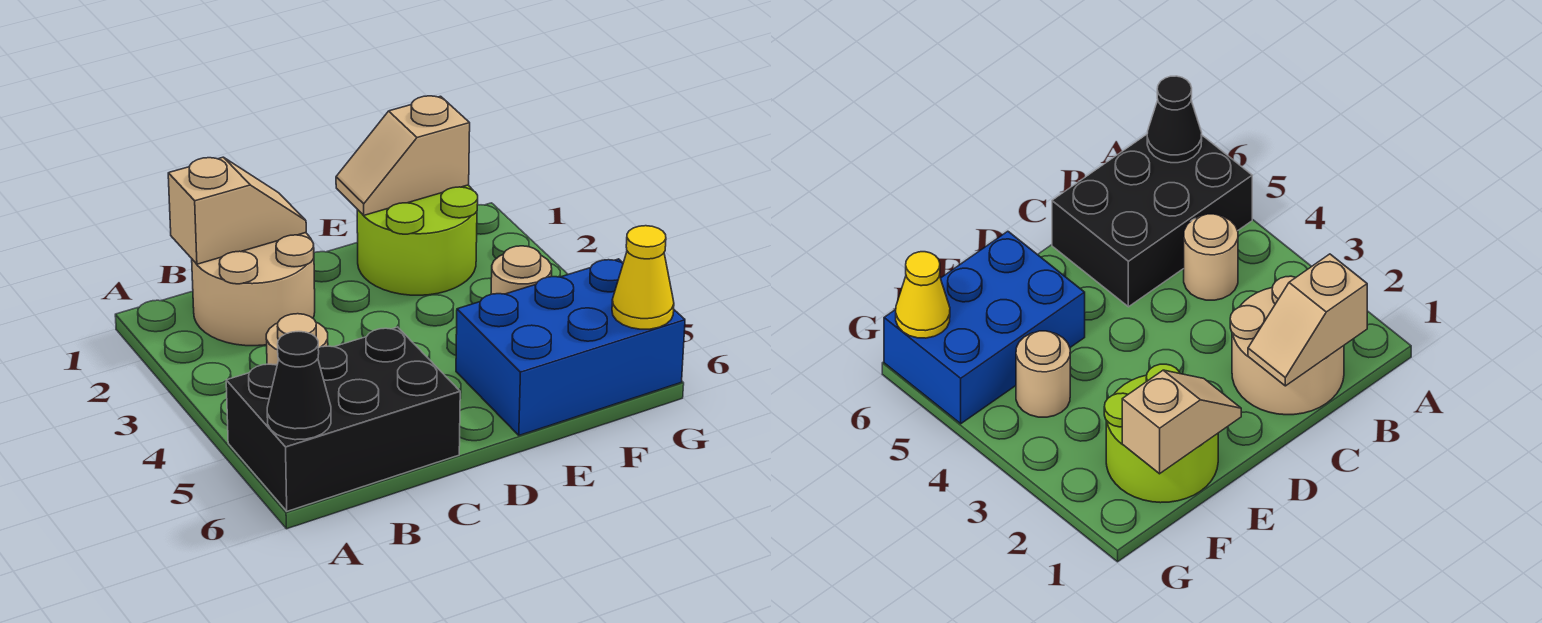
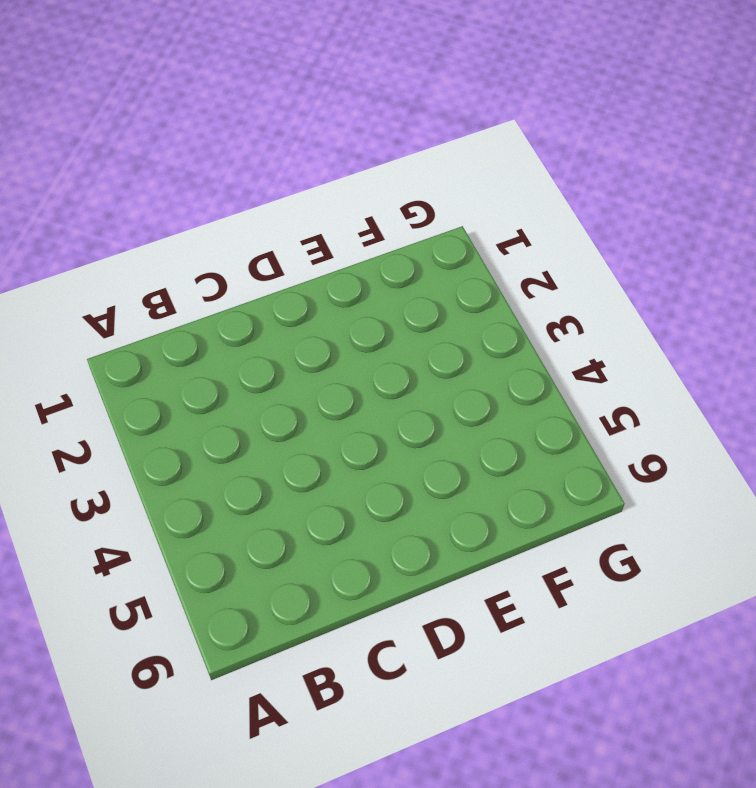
none -> black 2x3 brick [226,327,460,511]
none -> tan 2x2 round brick [192,233,315,346]

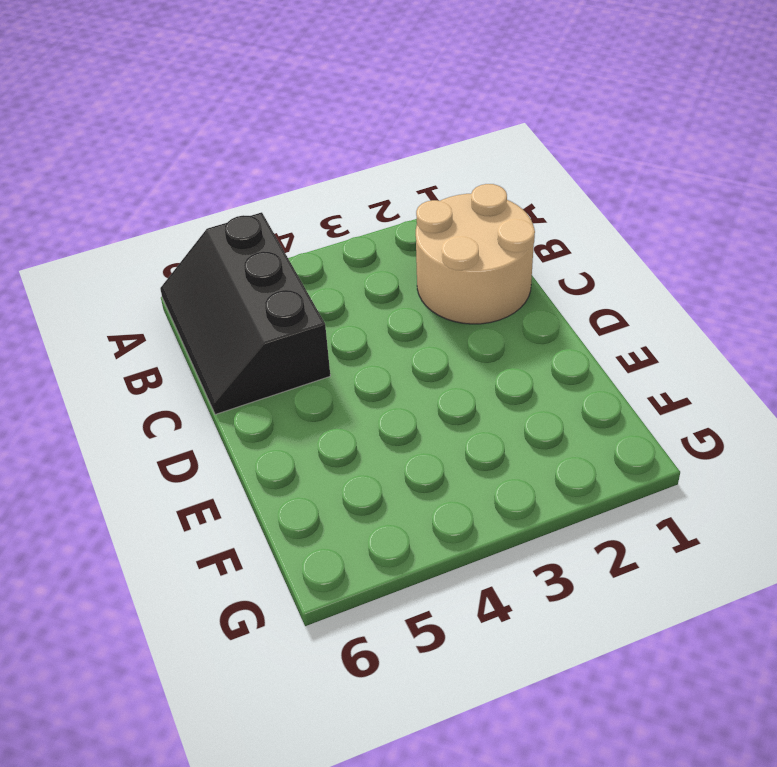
black 2x3 slope [160,212,330,415] -> black 2x3 brick [226,327,460,511]
none -> tan 1x1 round brick [266,314,328,365]
none -> lime 2x2 round brick [357,185,478,295]

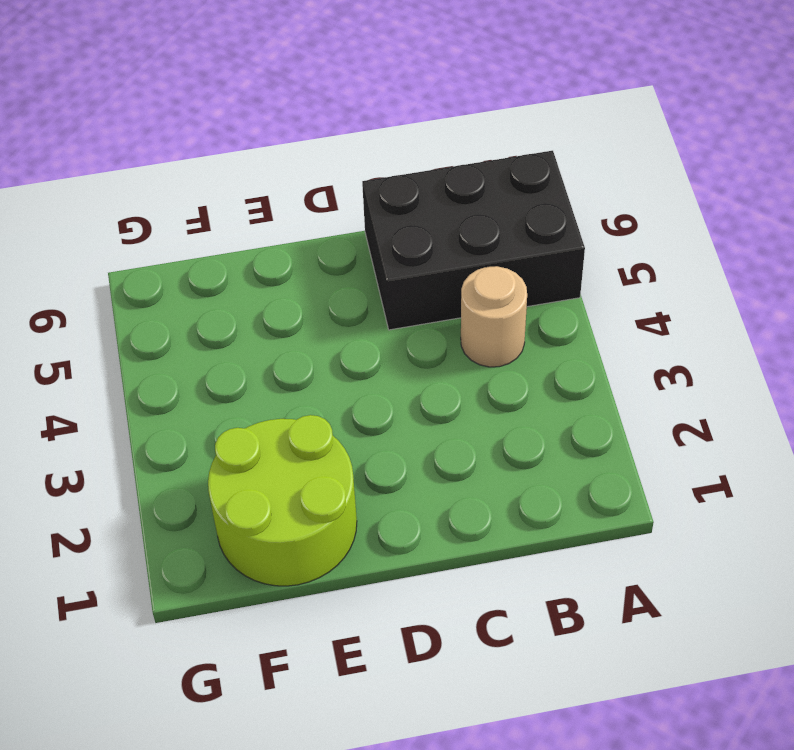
none -> tan 2x2 round brick [192,233,315,346]
none -> blue 2x3 brick [456,259,685,435]

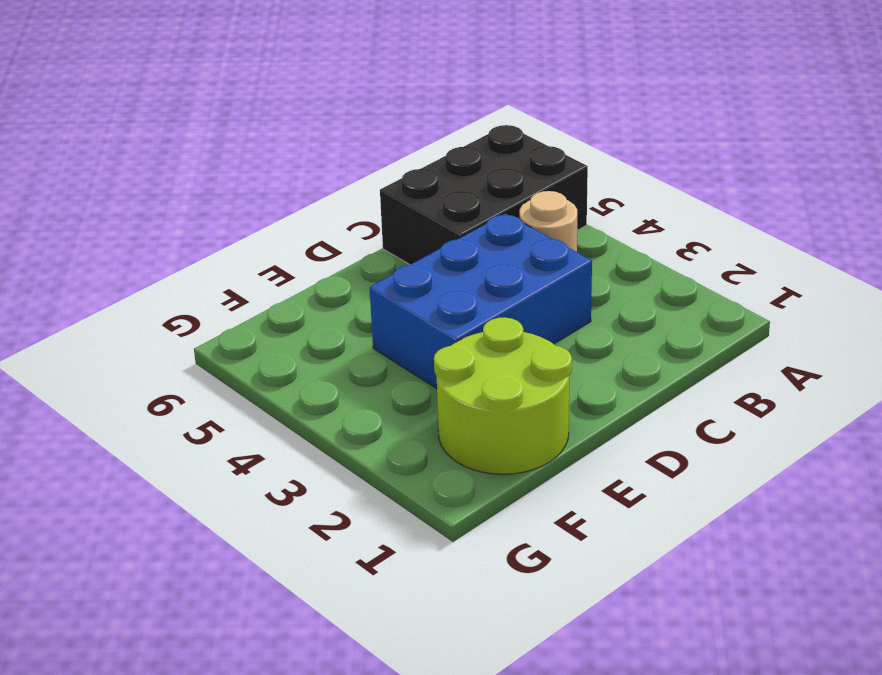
blue 2x3 brick [370,213,592,389] -> blue 2x3 brick moved to [456,259,685,435]
none -> tan 2x2 round brick [192,233,315,346]
none -> tan 1x1 round brick [491,246,552,294]

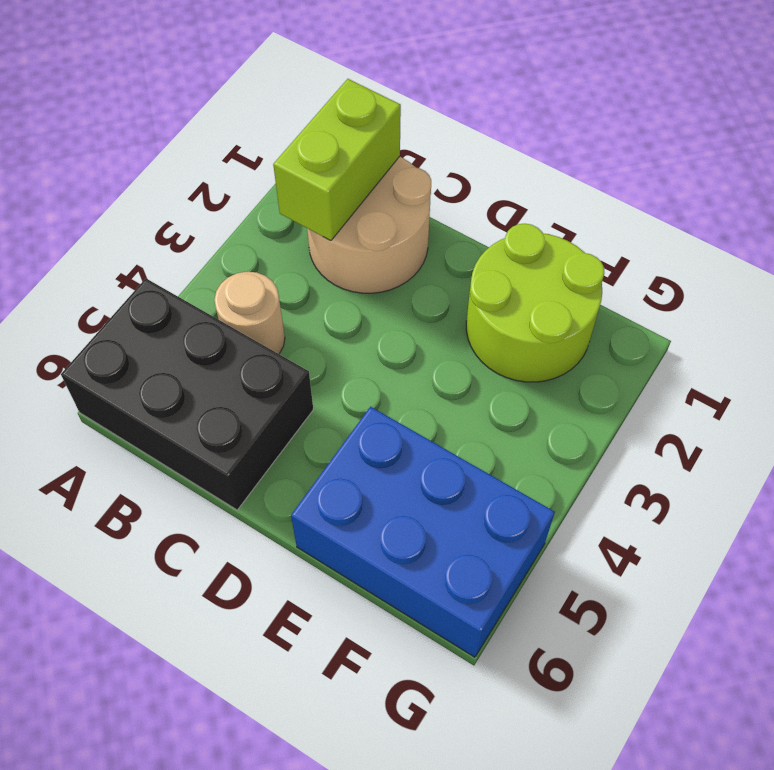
lime 1x2 brick [273,79,401,241] -> tan 1x2 slope [168,157,306,264]
none -> tan 1x1 round brick [491,246,552,294]
none -> black 1x1 cone [267,332,331,440]

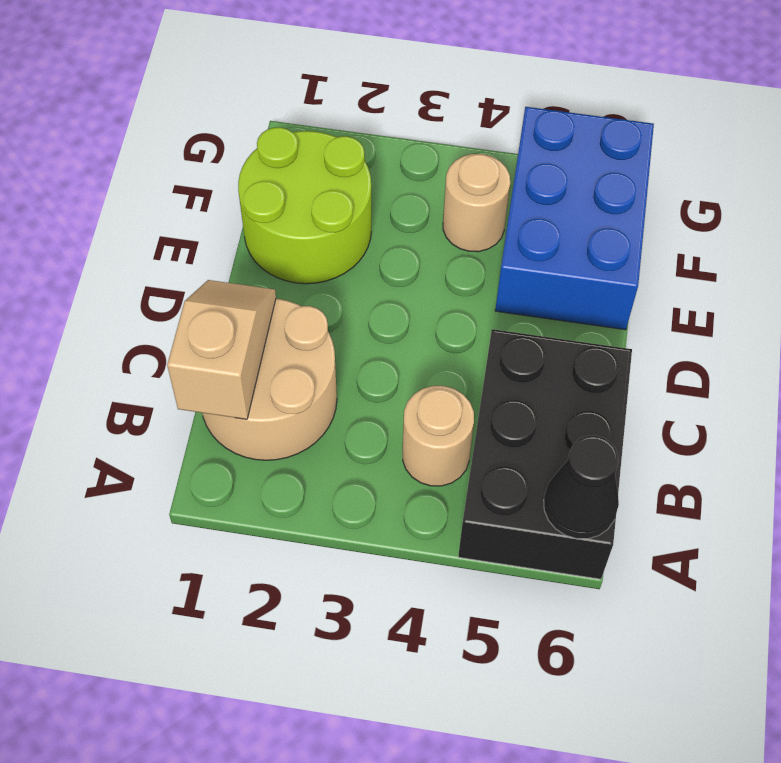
none -> tan 1x2 slope [336,96,470,215]
none -> yellow 1x1 cone [612,226,674,329]

